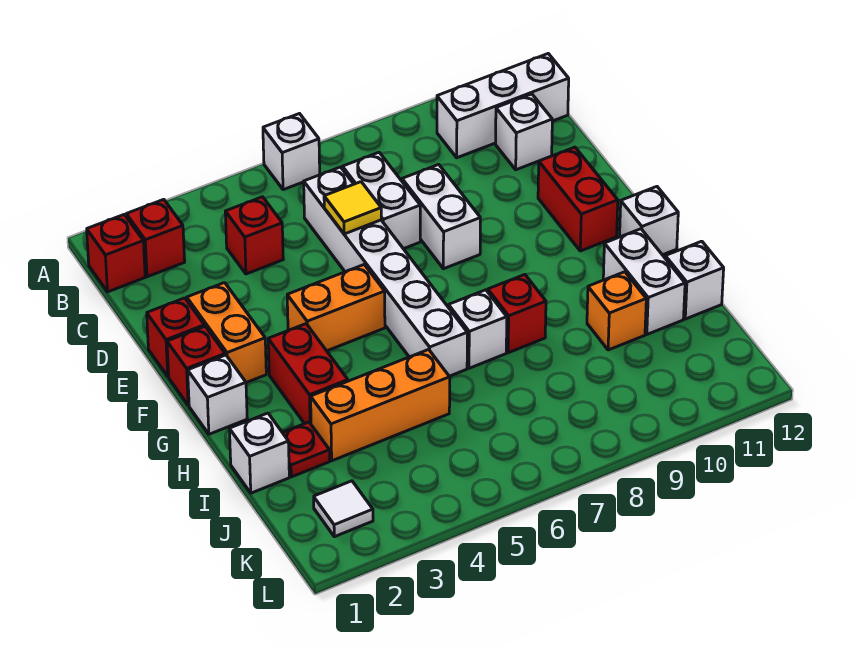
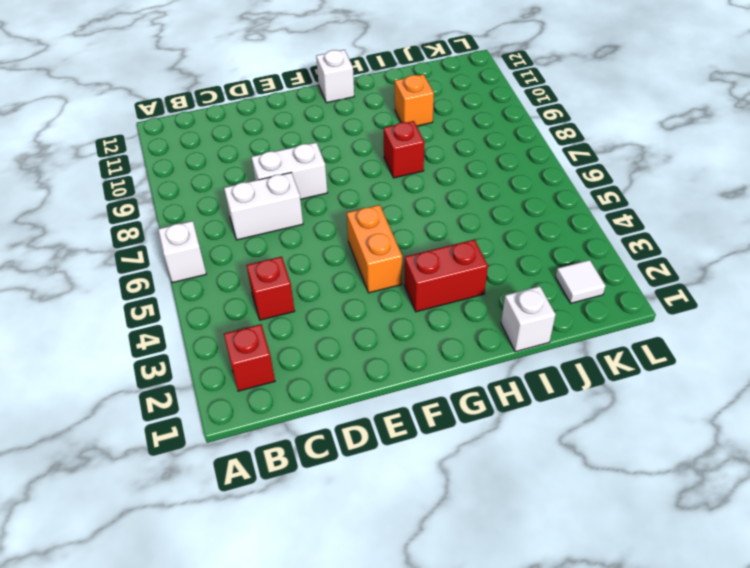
none -> red 1x1 brick [87,215,145,292]
none -> white 1x3 brick [437,54,569,158]
none -> white 1x6 brick [304,167,467,376]

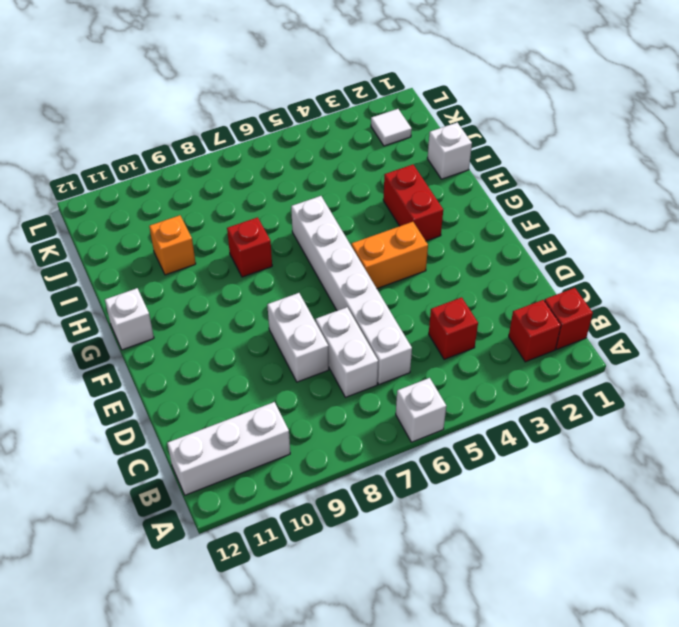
none -> white 1x1 brick [496,94,552,170]
none -> red 1x1 brick [147,298,204,376]
none -> orange 1x2 brick [187,283,266,383]

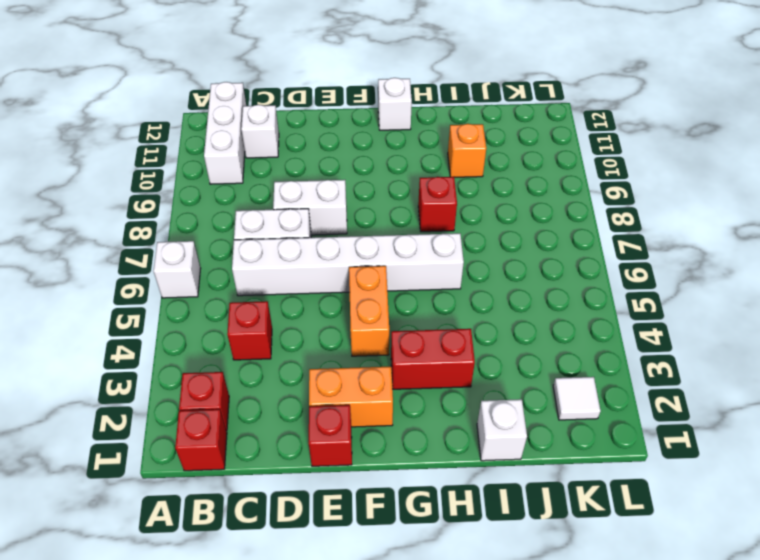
none -> red 1x2 brick [538,147,618,251]
none -> red 1x1 brick [167,326,225,405]
none -> white 1x1 brick [188,355,247,434]

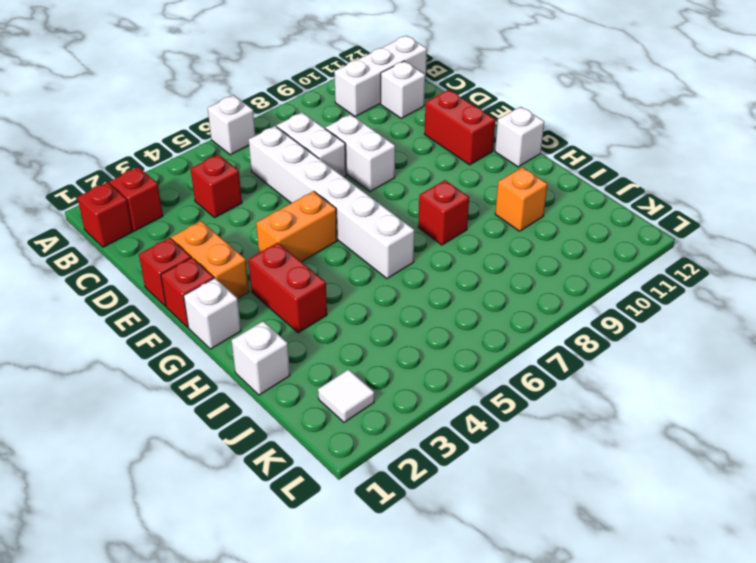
none -> white 1x1 brick [449,290,507,368]
none -> white 1x2 brick [603,229,685,334]
none -> red 1x1 plate [282,422,330,477]

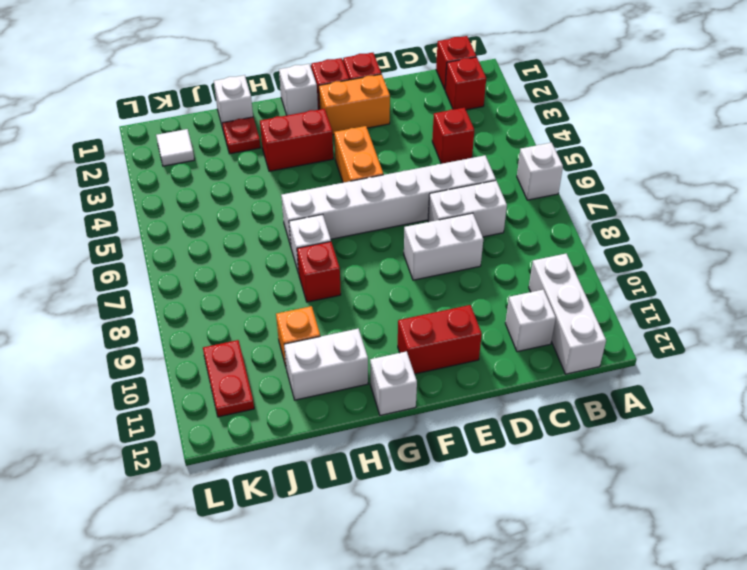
red 1x2 plate [203,340,254,417] -> none
none -> orange 1x3 brick [311,349,450,461]
none -> white 1x1 brick [665,241,724,319]
none -> yellow 1x1 tile [324,182,381,234]

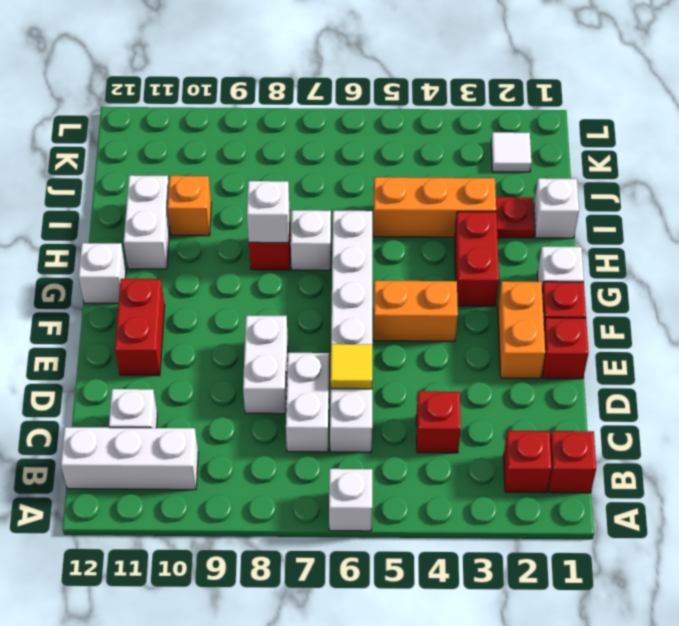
white 1x1 brick [247,181,290,243] -> white 1x1 brick moved to [665,241,724,319]

